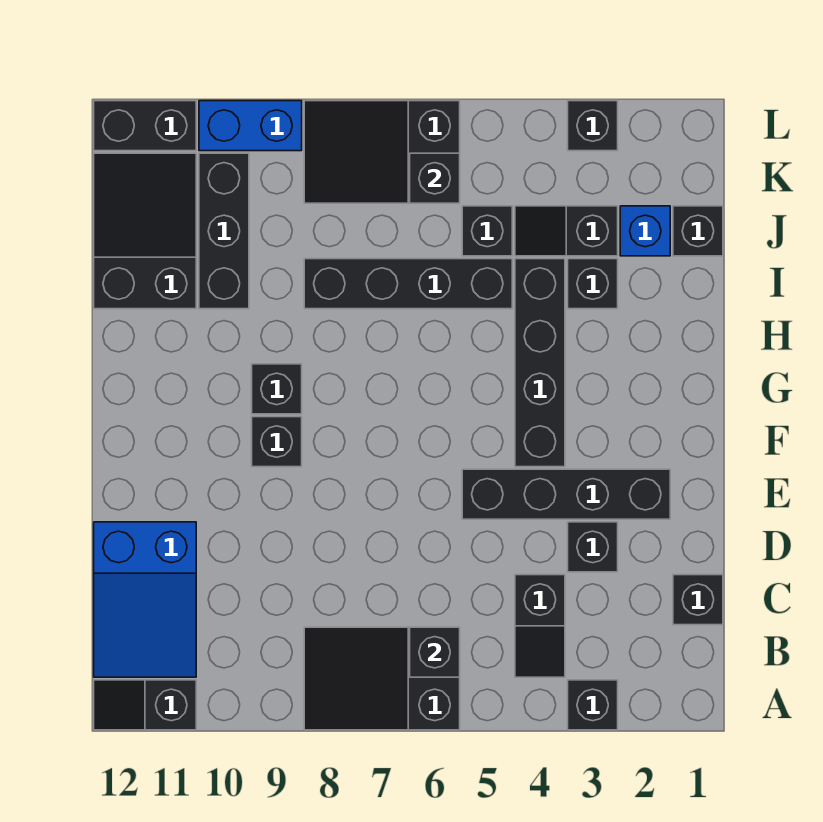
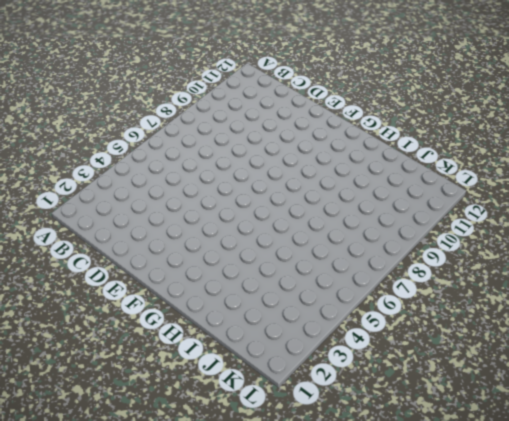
none -> black 1x1 brick [568,680,618,730]
none -> black 2x3 slope [304,627,460,730]
none -> black 1x2 slope [94,680,196,730]

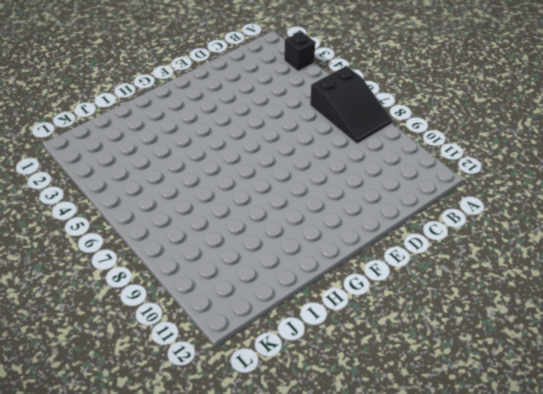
none -> black 1x2 slope [94,680,196,730]
none -> black 1x2 slope [515,575,565,677]
none -> blue 2x3 slope [94,522,196,677]

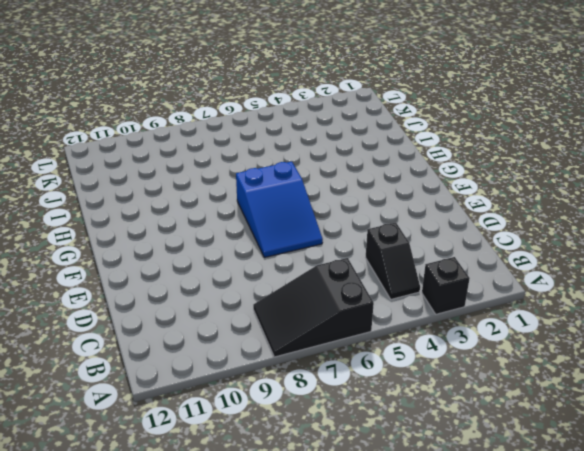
blue 2x3 slope [236,161,323,257] -> blue 2x3 slope moved to [94,522,196,677]
none -> black 1x2 slope [94,680,196,730]
none -> black 1x1 brick [673,575,723,625]
none -> black 1x1 brick [568,522,618,572]

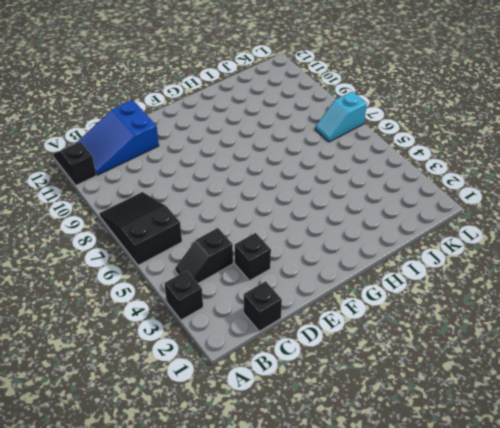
cyan 1x2 slope [315,91,367,142] -> black 2x3 slope [304,101,460,203]
none -> black 1x4 brick [462,469,670,519]
none -> black 1x4 brick [515,259,565,467]
none -> black 1x1 brick [252,417,302,467]

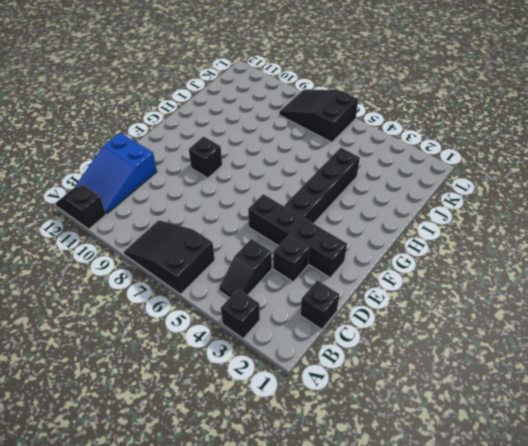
none -> black 1x1 brick [252,364,302,414]
none -> black 1x1 brick [568,259,618,309]
none -> black 1x4 brick [304,259,512,309]

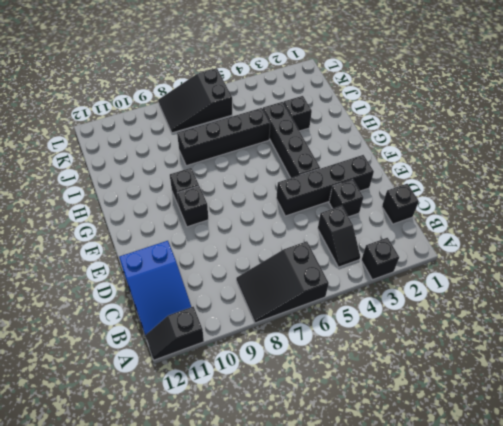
none -> black 1x3 brick [199,153,249,309]
none -> black 2x3 slope [94,153,196,309]
none -> black 1x1 brick [673,206,723,256]

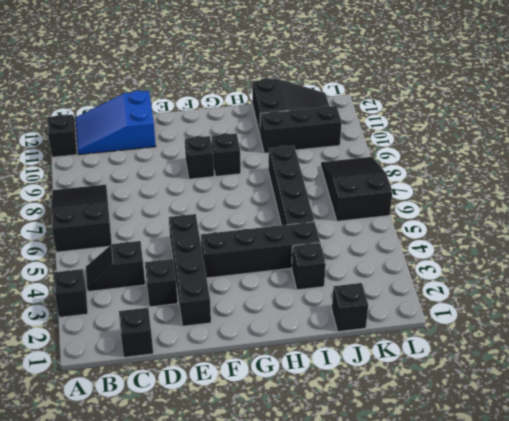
none -> blue 1x1 brick [620,206,670,256]
none -> black 1x2 slope [515,206,618,256]
none -> black 1x1 brick [462,206,512,256]

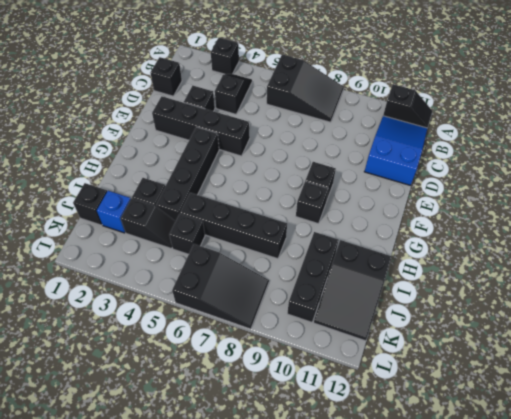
none -> black 1x1 brick [568,101,618,151]
none -> blue 1x2 brick [199,101,302,151]
none -> black 1x2 brick [94,101,196,151]

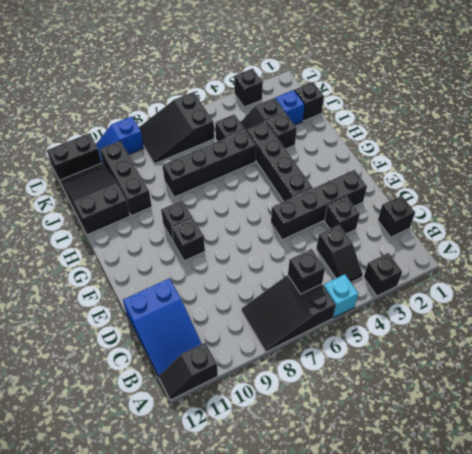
cyan 1x1 brick [324,274,358,318] -> none
blue 1x2 slope [96,116,144,164] -> blue 1x2 brick [199,101,302,151]
none -> black 1x1 brick [410,153,460,203]

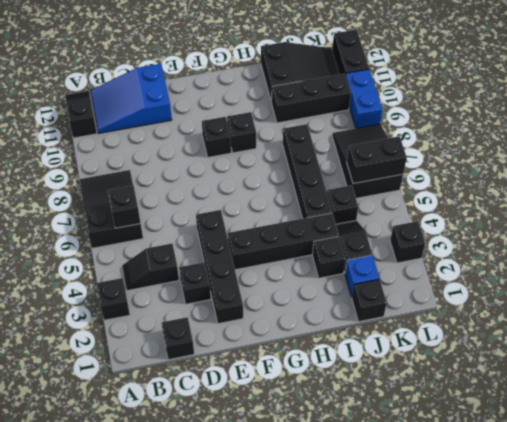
black 1x2 brick [347,136,407,184] -> black 1x1 brick [410,153,460,203]

